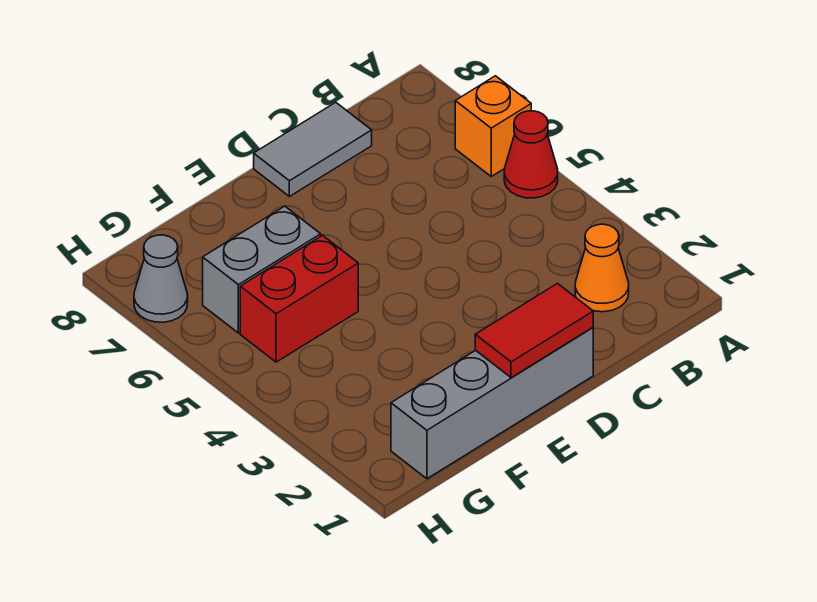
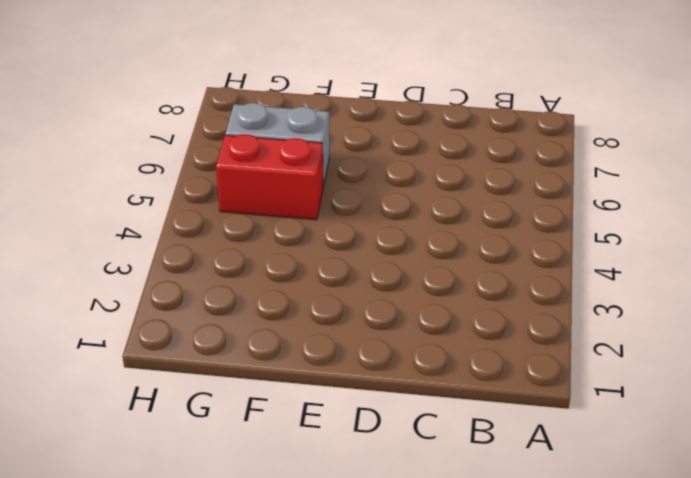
none -> red 1x1 cone [504,111,558,198]
none -> orange 1x1 brick [455,76,531,176]

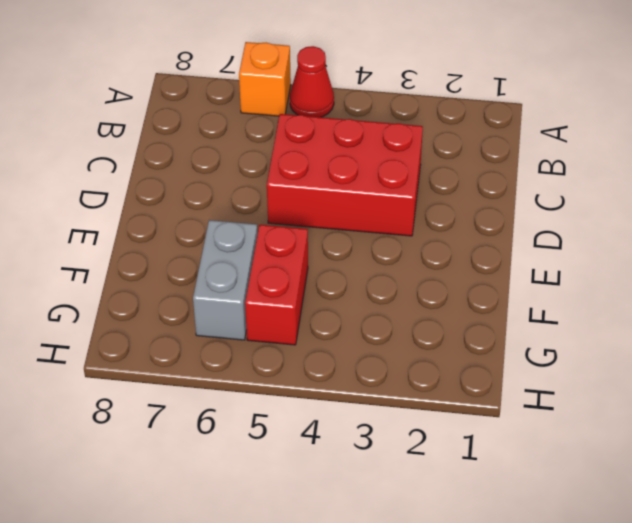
red 2x3 brick [267,114,423,236] -> none
none -> orange 1x1 cone [575,224,629,312]
none -> grey 1x2 tile [254,102,372,196]

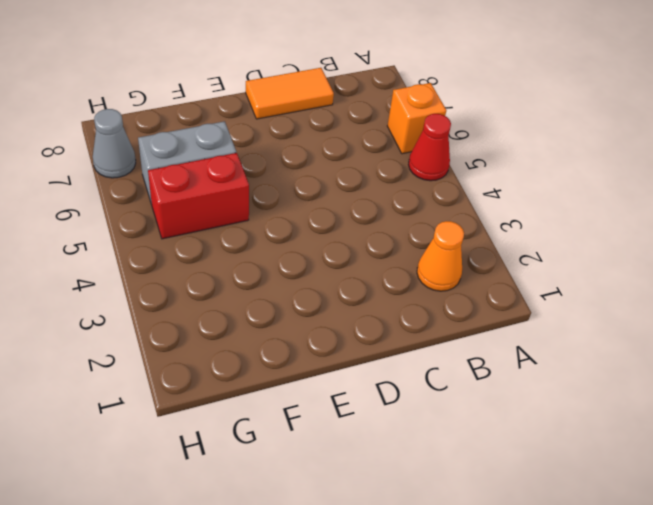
orange 1x2 tile [246,68,334,119] -> grey 1x2 tile [254,102,372,196]
none -> grey 1x4 brick [391,327,593,479]
none -> red 1x2 tile [475,284,593,378]

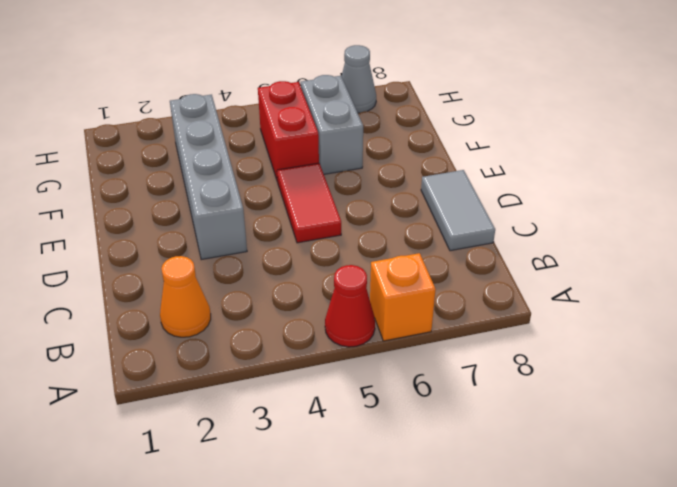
grey 1x4 brick [170,94,247,260] -> grey 1x4 brick moved to [391,327,593,479]
red 1x2 tile [277,163,341,243] -> red 1x2 tile moved to [475,284,593,378]

